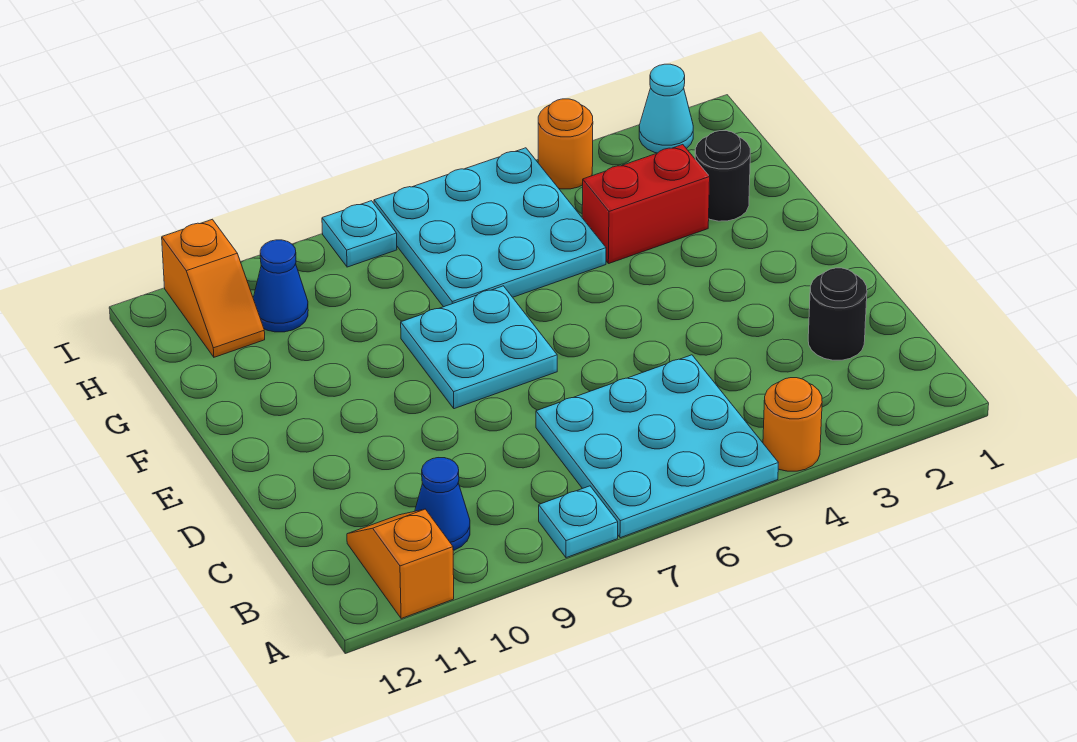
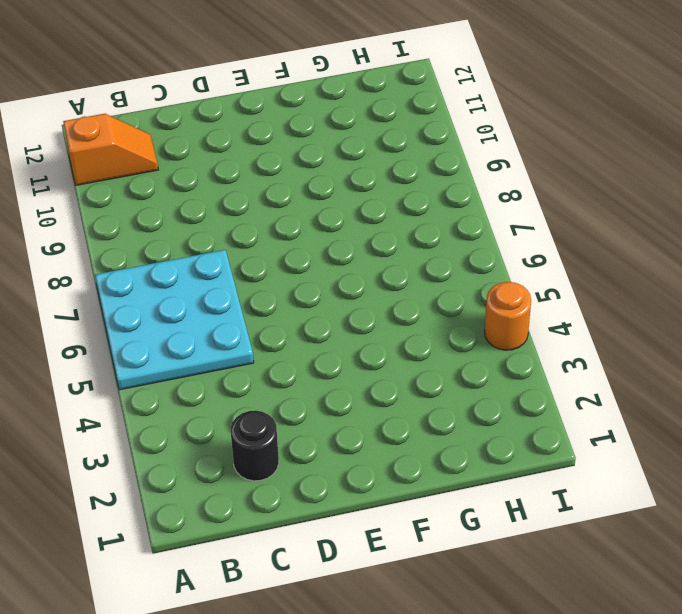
none -> orange 1x1 round brick [763,378,822,471]
none -> cyan 1x1 plate [539,486,618,558]
none -> blue 1x1 cone [415,458,470,550]

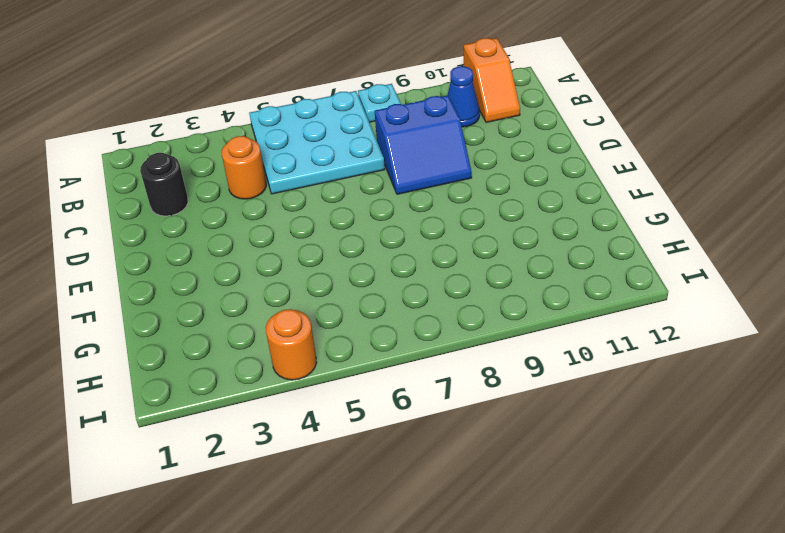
orange 1x1 round brick [222,136,266,199] -> orange 1x1 round brick moved to [763,378,822,471]
blue 2x2 slope [375,95,472,194] -> none
none -> cyan 2x2 plate [401,286,557,409]
none -> black 1x1 round brick [695,131,750,221]
none -> red 1x2 brick [582,145,710,264]

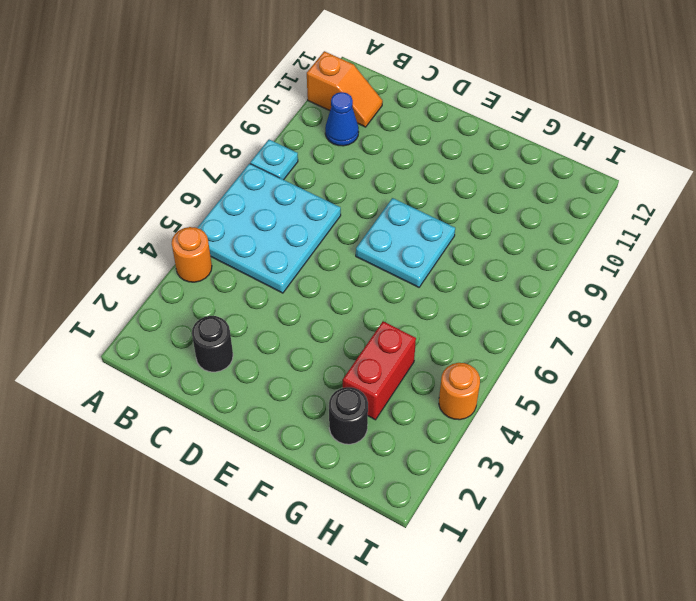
none -> cyan 3x3 plate [374,148,606,307]
none -> blue 1x1 cone [253,240,308,332]
none -> orange 1x2 slope [162,219,265,357]

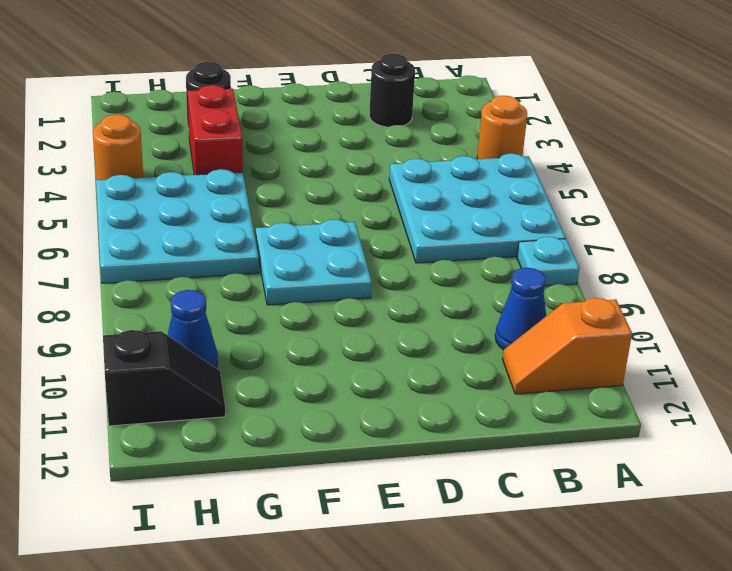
black 1x2 slope [103,330,225,426] -> orange 1x2 slope [162,219,265,357]
none -> cyan 1x1 cone [639,64,693,153]
none -> cyan 1x1 plate [322,201,397,267]

